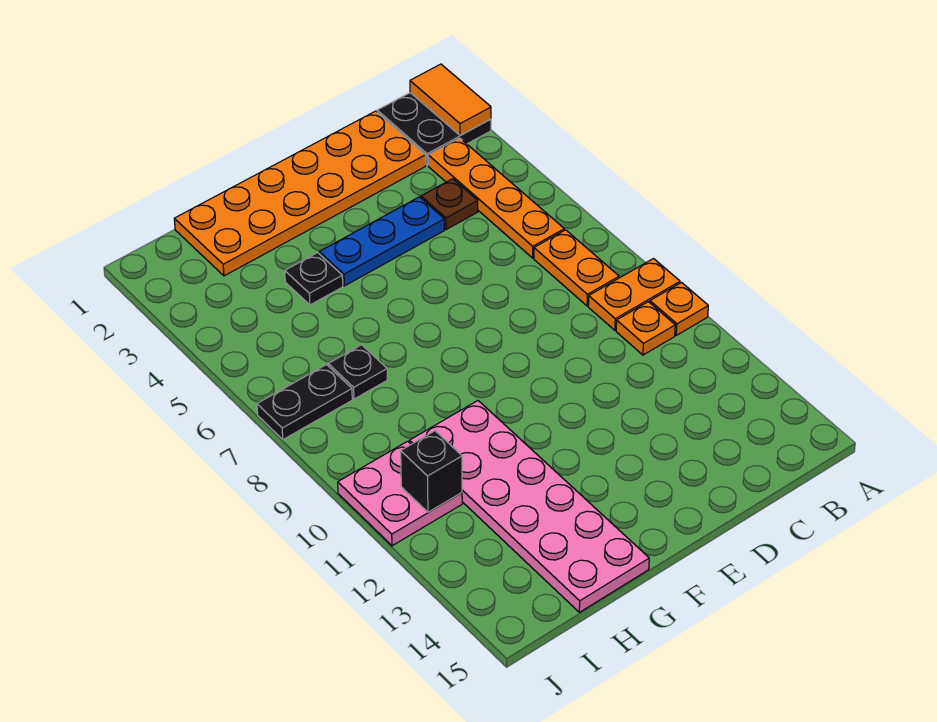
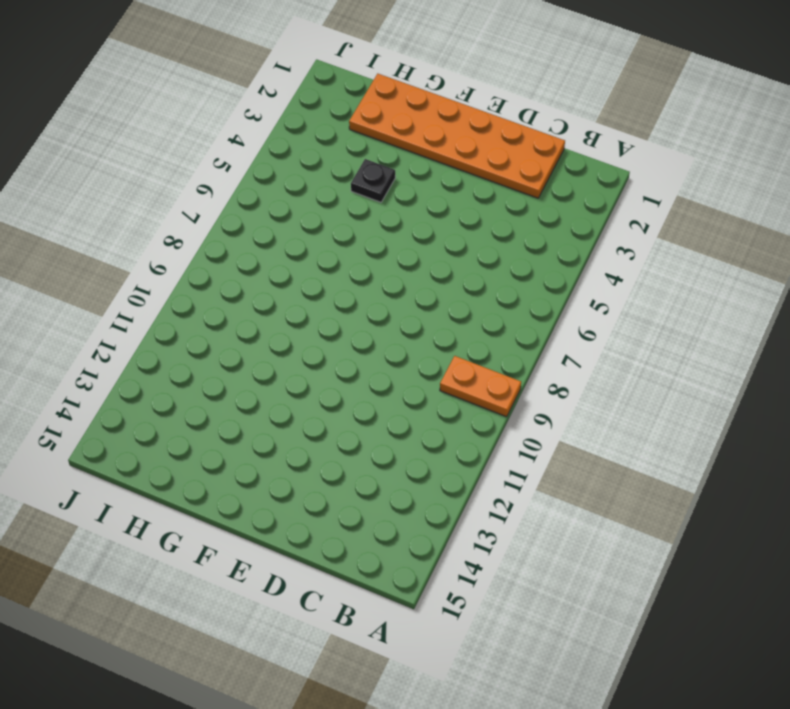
none -> black 2x2 plate [377,93,491,165]
none -> orange 1x1 plate [650,283,708,335]
none -> orange 1x4 plate [428,138,564,258]

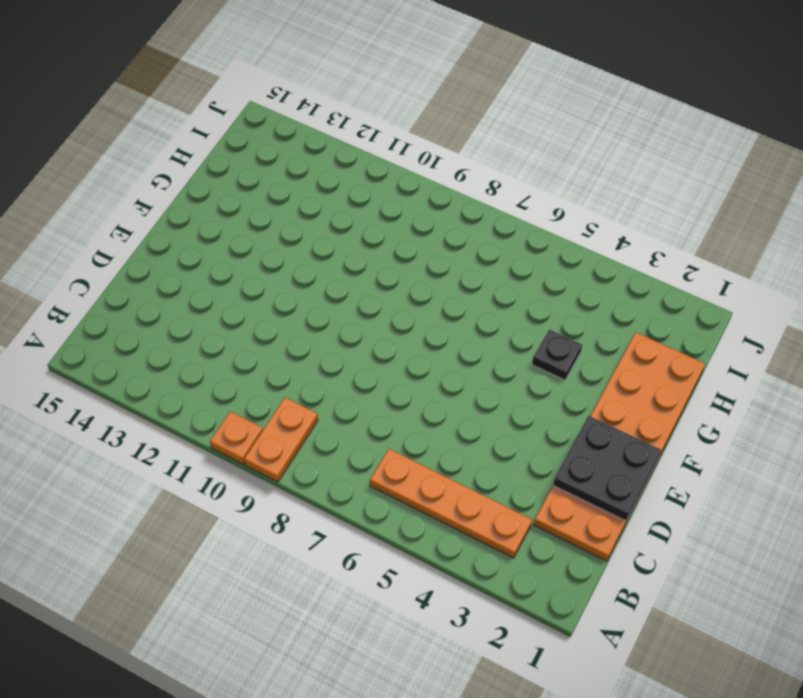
black 2x2 plate [553,416,661,521] -> black 2x2 plate moved to [377,93,491,165]
none -> orange 1x2 plate [534,230,619,306]
none -> orange 1x1 plate [616,302,675,355]
none -> brown 1x1 plate [421,179,478,230]

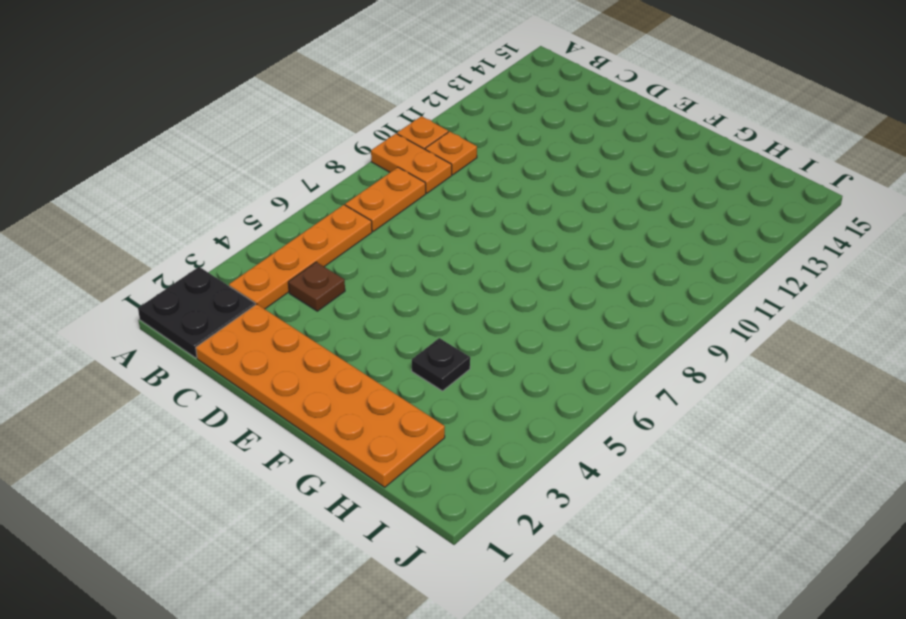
none -> blue 1x3 plate [319,197,444,286]
none -> pink 2x6 plate [409,401,649,612]
none -> black 1x1 plate [328,345,387,399]

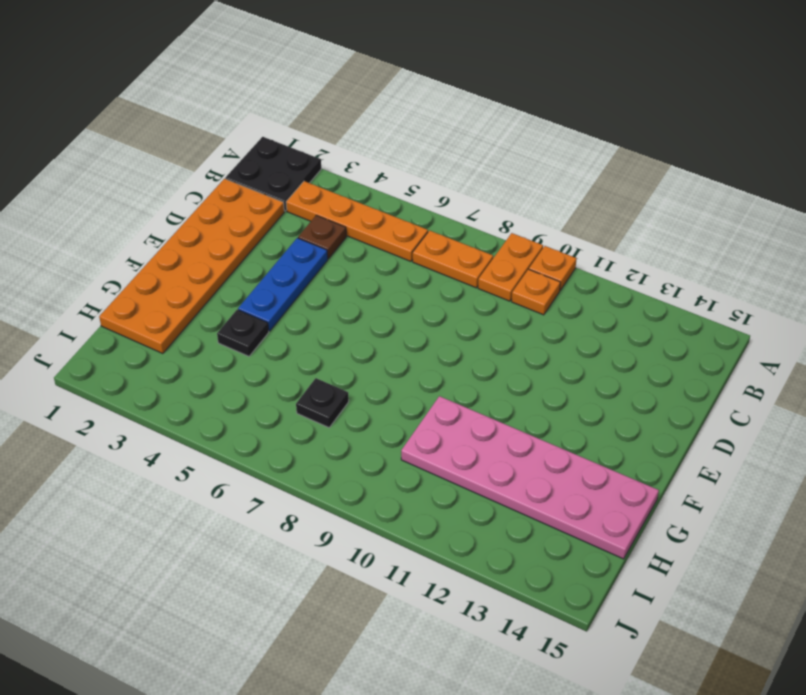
none -> black 1x2 plate [257,365,352,440]
none -> pink 2x2 plate [338,441,462,546]
none -> orange 1x2 tile [410,64,491,135]

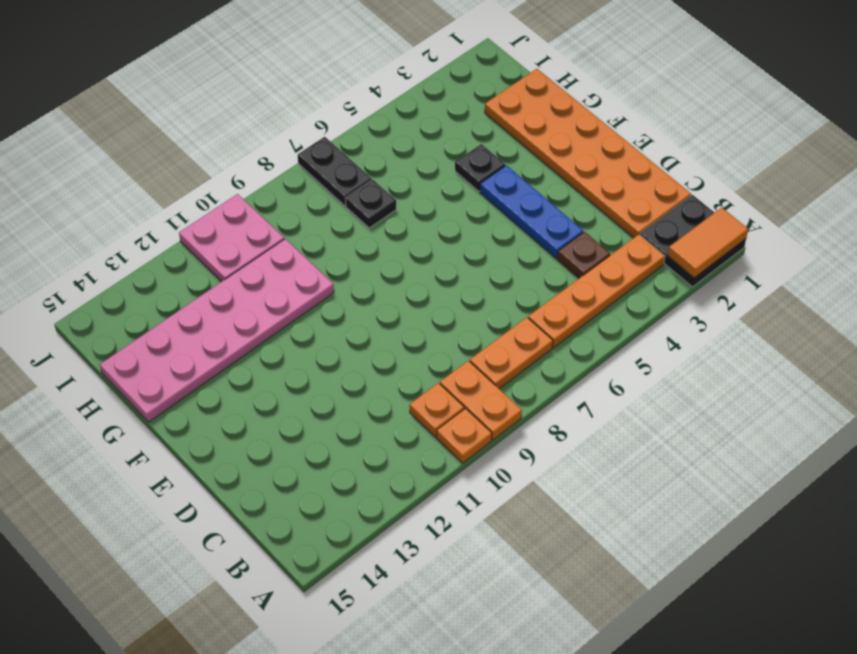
none -> black 1x1 brick [401,431,462,512]

